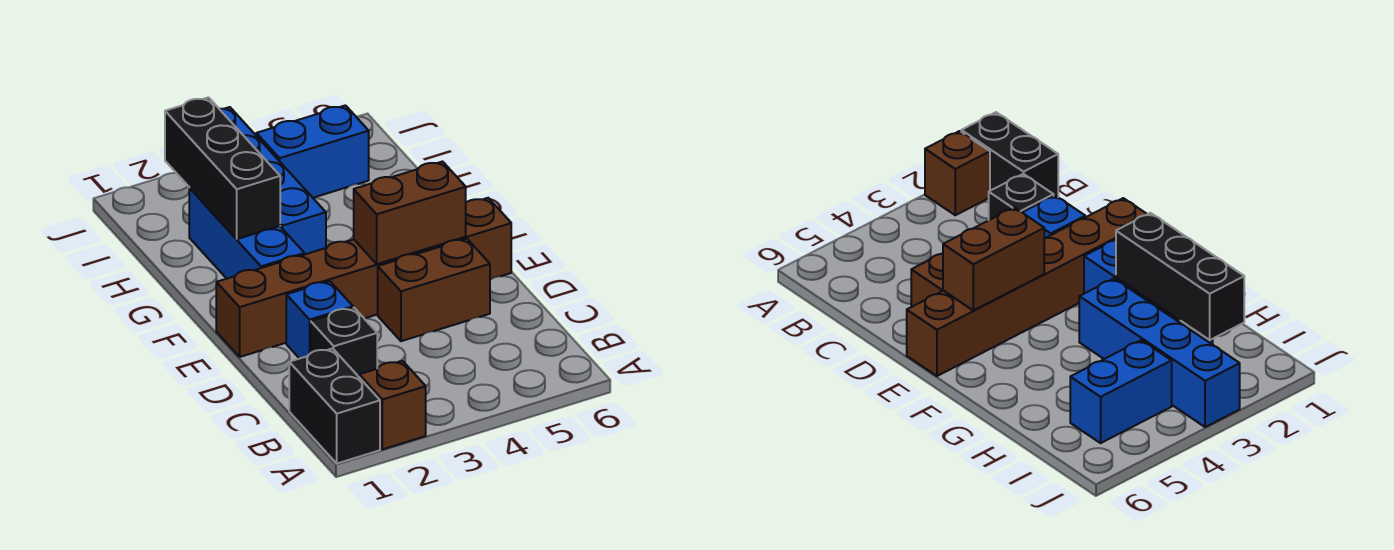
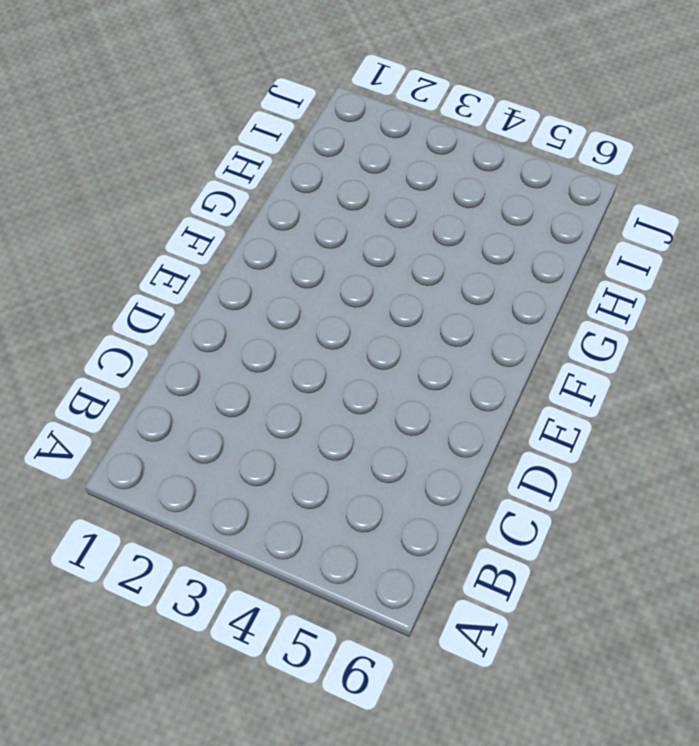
none -> black 1x2 brick [289,348,380,463]
none -> brown 1x1 brick [359,361,426,449]

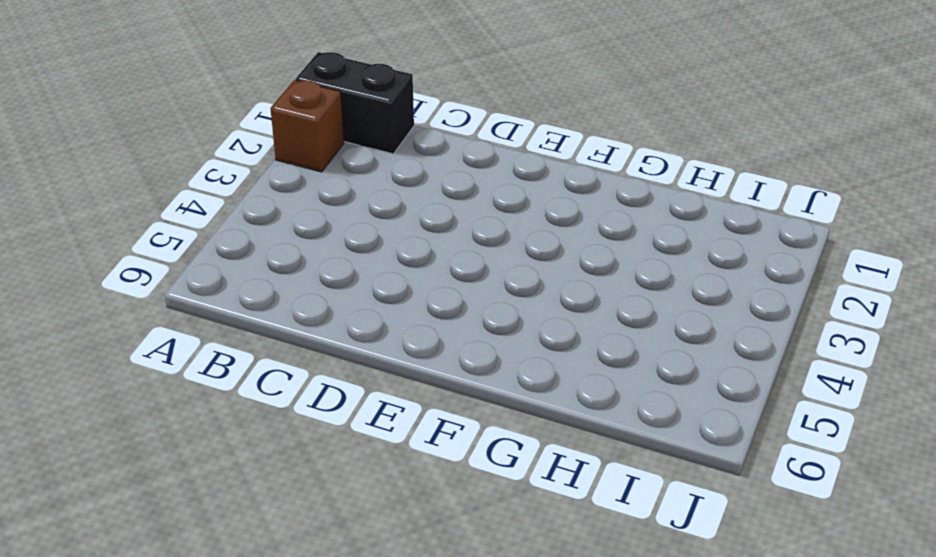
none -> black 1x1 brick [311,308,377,377]
none -> blue 1x1 brick [286,281,353,359]

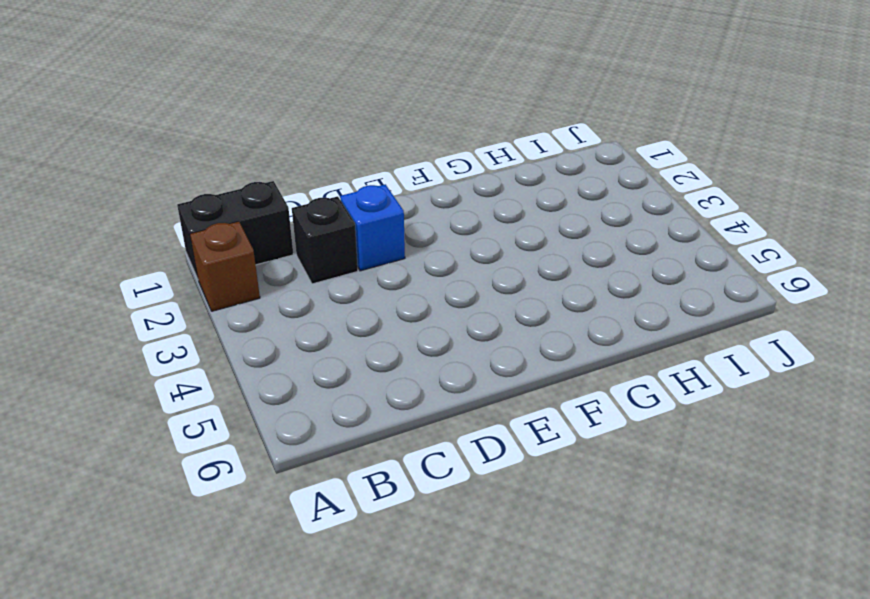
none -> brown 1x2 brick [378,239,490,341]
none -> brown 1x6 brick [216,198,511,357]

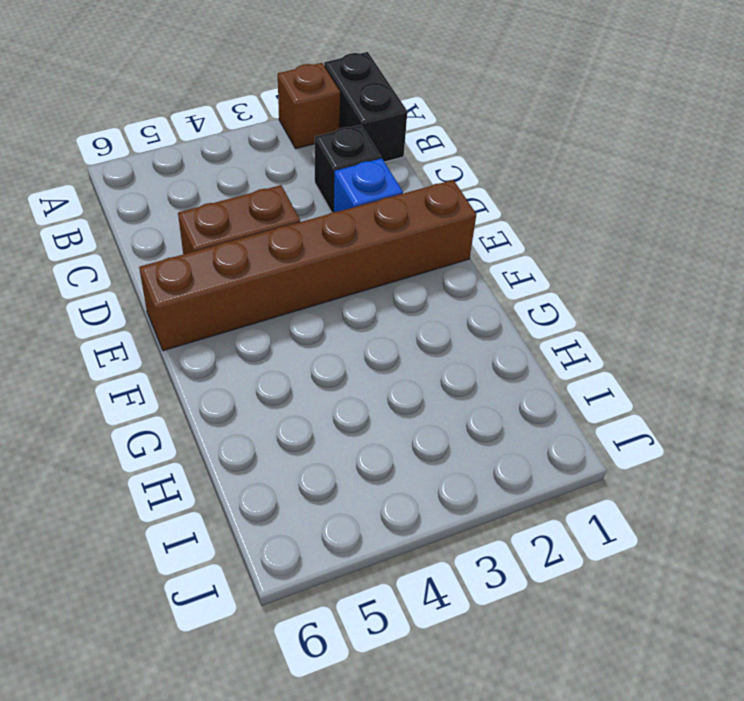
none -> blue 1x3 brick [189,188,304,279]
none -> blue 1x4 brick [220,107,326,255]

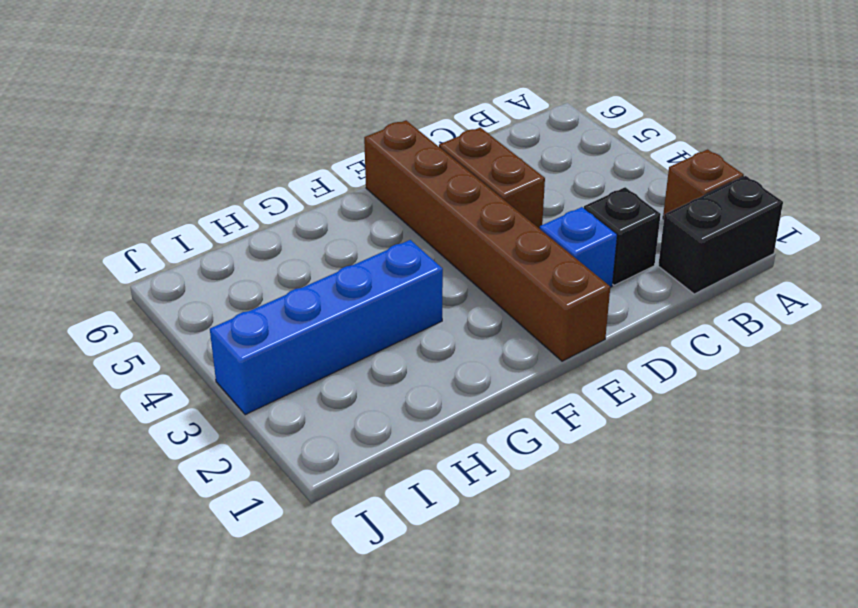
none -> blue 1x3 brick [189,188,304,279]
none -> blue 1x2 brick [256,105,369,198]

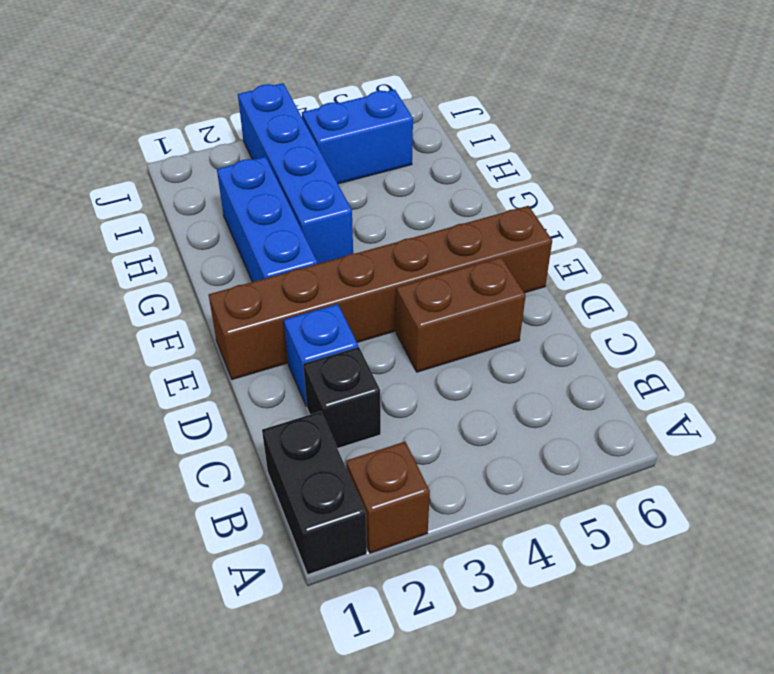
none -> brown 1x2 brick [354,162,466,264]
none -> black 1x3 brick [165,97,280,239]

